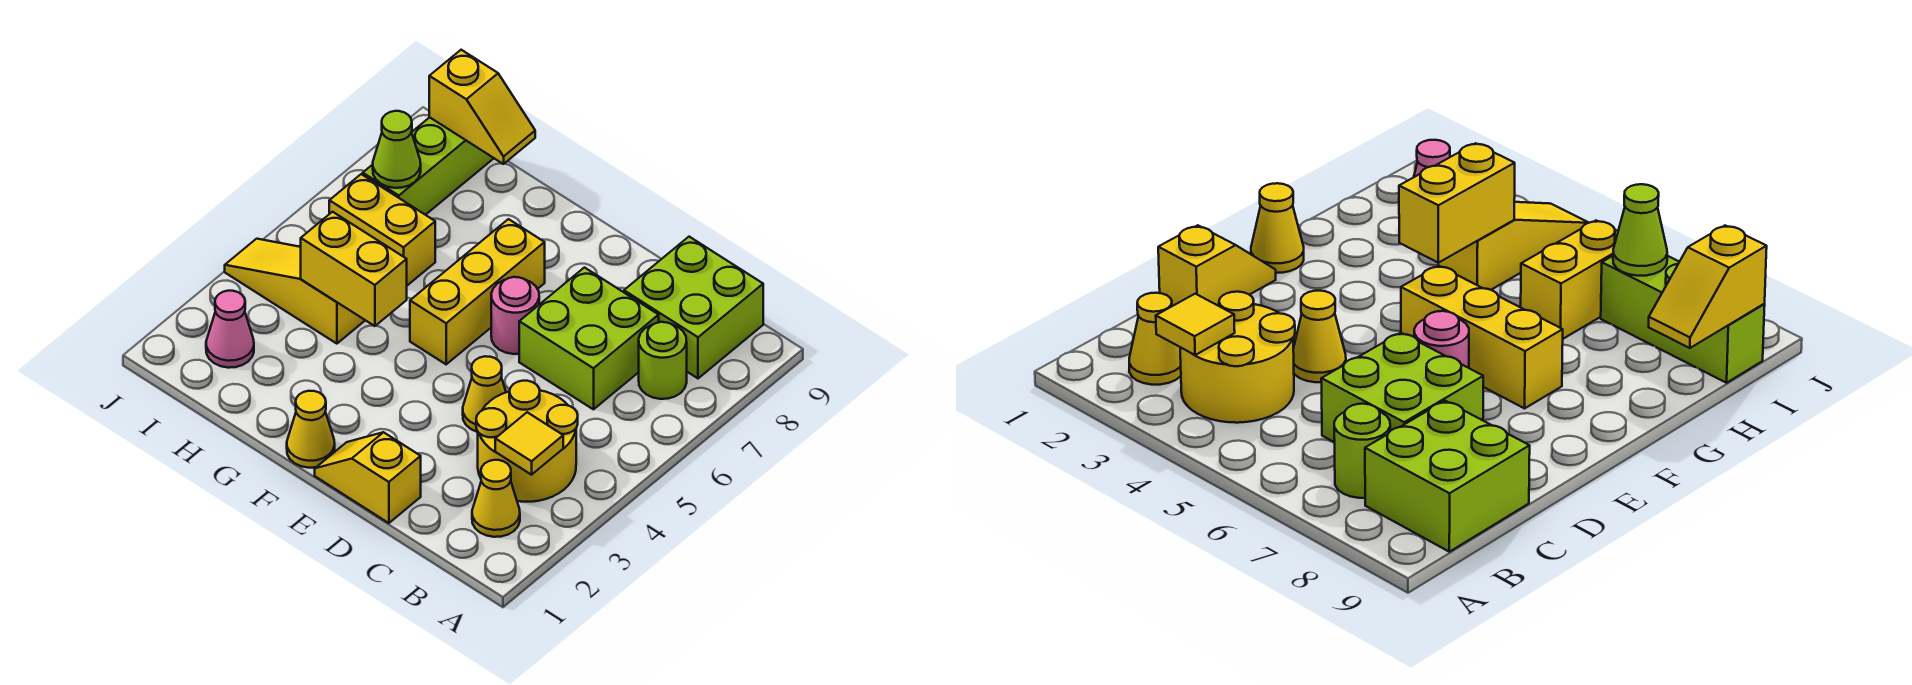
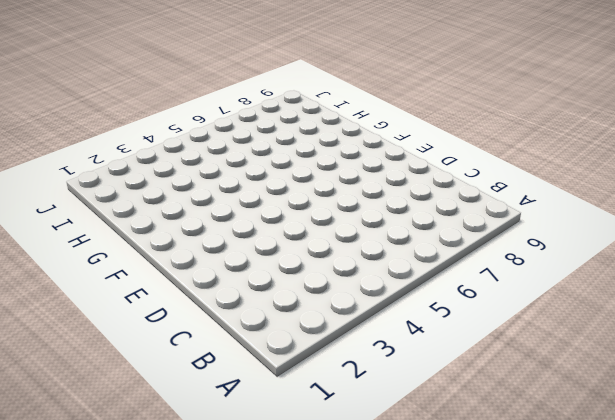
none -> yellow 1x1 cone [472,460,520,537]
none -> yellow 2x2 round brick [476,381,578,502]
none -> lime 1x1 round brick [639,322,687,399]

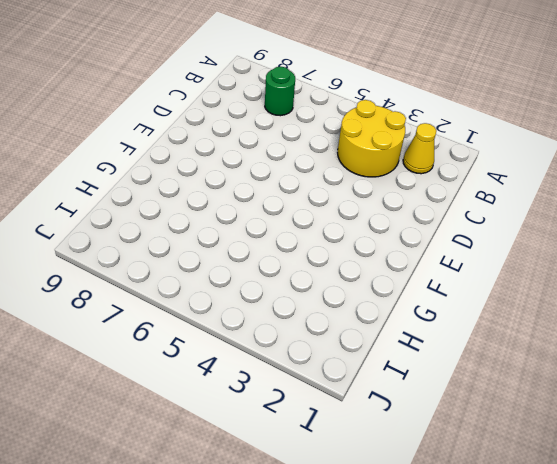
green 1x1 round brick [265,67,295,116] -> lime 1x1 round brick [639,322,687,399]
none -> lime 2x2 brick [624,237,763,378]
none -> lime 2x2 brick [519,268,659,409]
none -> yellow 1x2 slope [315,432,421,523]

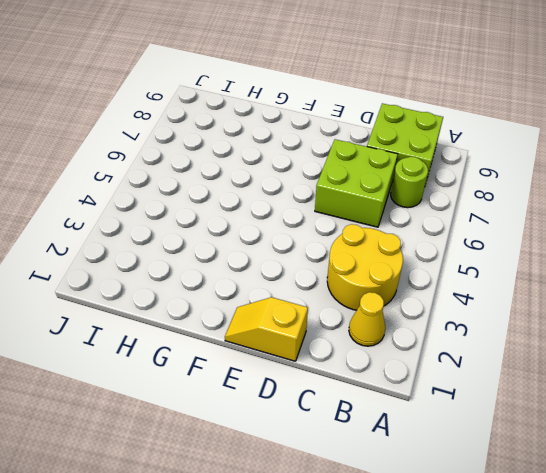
none -> yellow 1x1 cone [463,356,506,432]
none -> pink 1x1 round brick [491,277,539,354]
none -> yellow 1x1 cone [287,391,335,468]

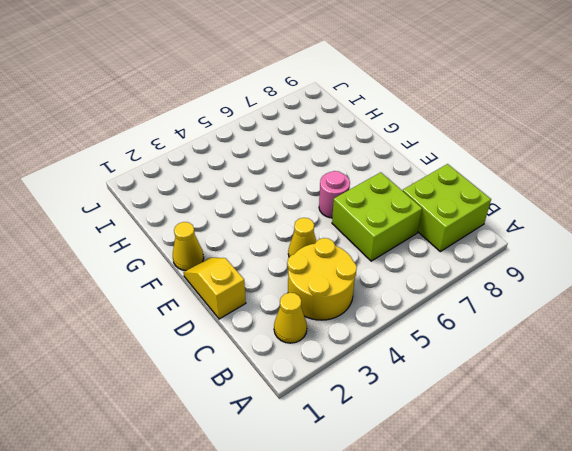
none -> lime 1x1 round brick [639,322,687,399]
none -> yellow 1x3 brick [410,219,545,364]
none -> yellow 1x3 slope [225,239,365,344]

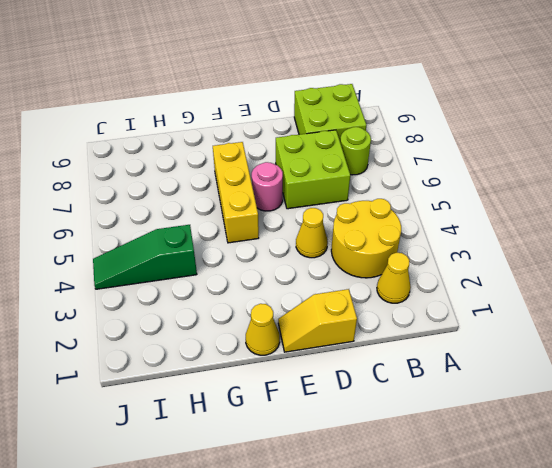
green 1x3 slope [93,225,197,289] -> yellow 1x3 slope [225,239,365,344]
none -> yellow 1x2 brick [329,174,435,285]
none -> pink 1x1 cone [206,291,254,368]
none -> lime 1x3 brick [363,117,494,215]

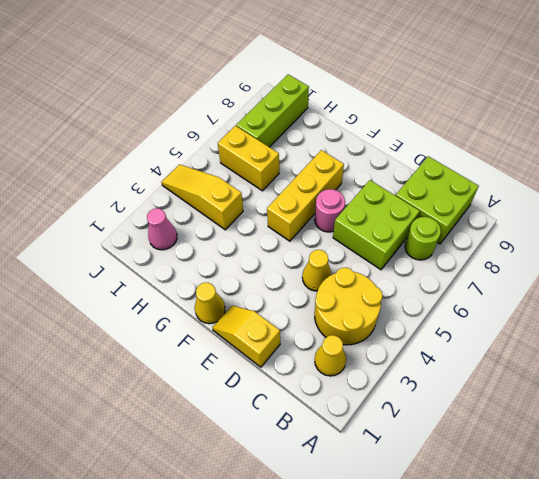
none -> yellow 1x1 tile [495,412,563,475]
none -> yellow 1x2 brick [301,212,407,326]
none -> yellow 1x2 slope [429,50,535,164]

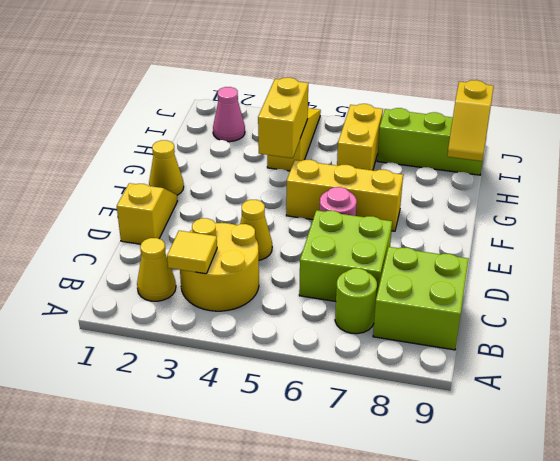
none -> lime 1x1 cone [373,111,421,188]

